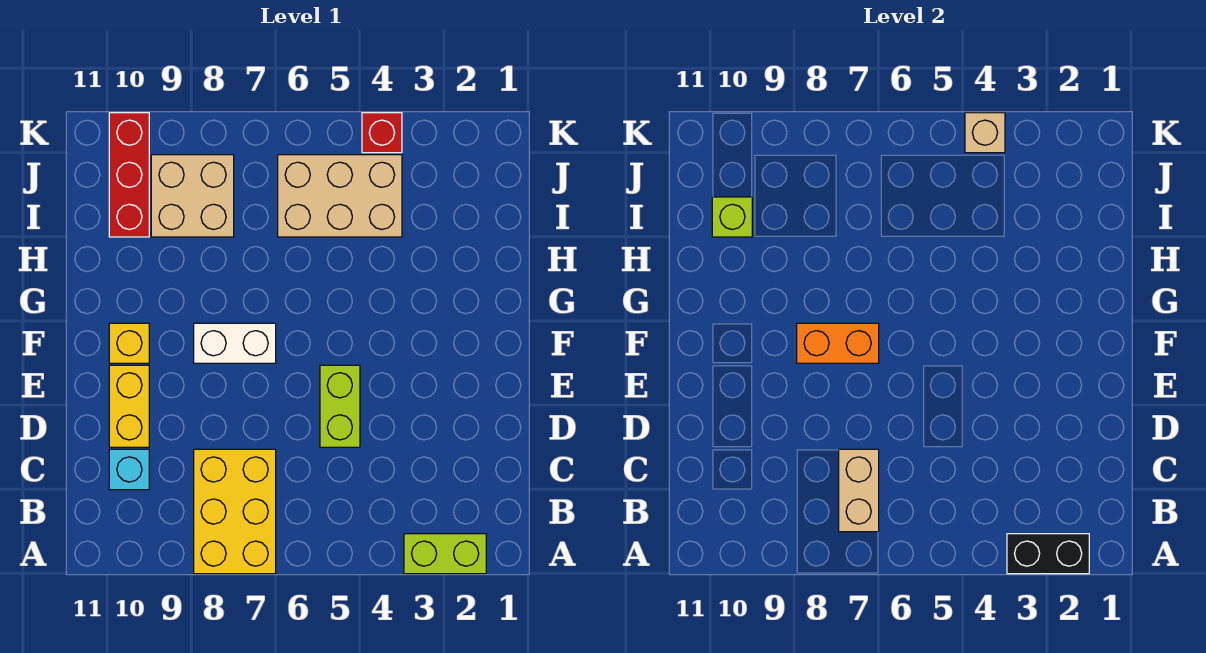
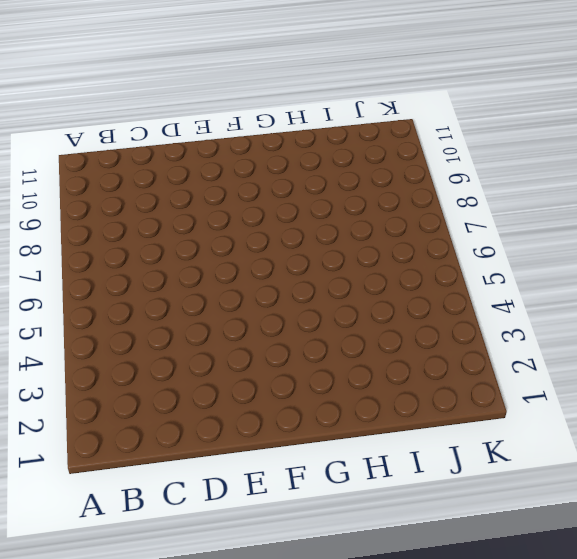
none -> lime 1x2 brick [404,534,486,574]
none -> yellow 2x3 brick [194,449,276,574]
none -> cyan 1x1 brick [109,449,149,490]

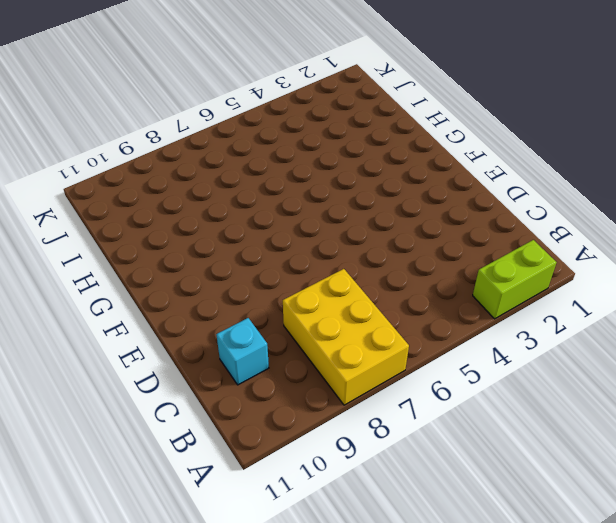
none -> lime 1x2 brick [320,365,360,447]
none -> yellow 1x2 brick [109,365,149,447]
none -> white 1x2 brick [194,323,276,363]

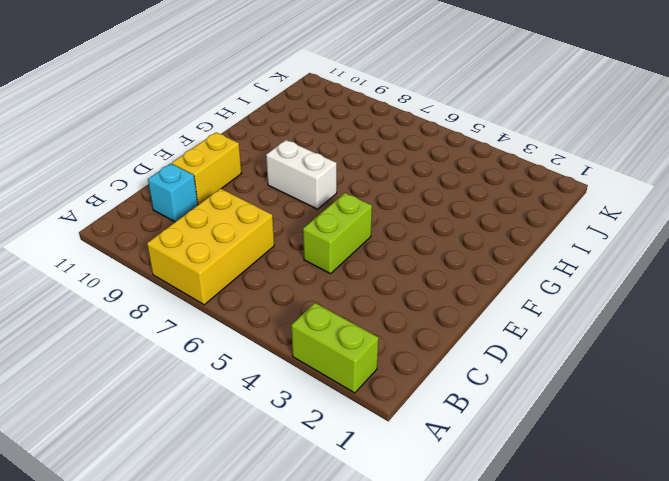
none -> yellow 1x1 brick [109,323,149,363]
none -> tan 2x3 brick [278,155,402,237]
none -> tan 2x2 brick [151,155,234,237]

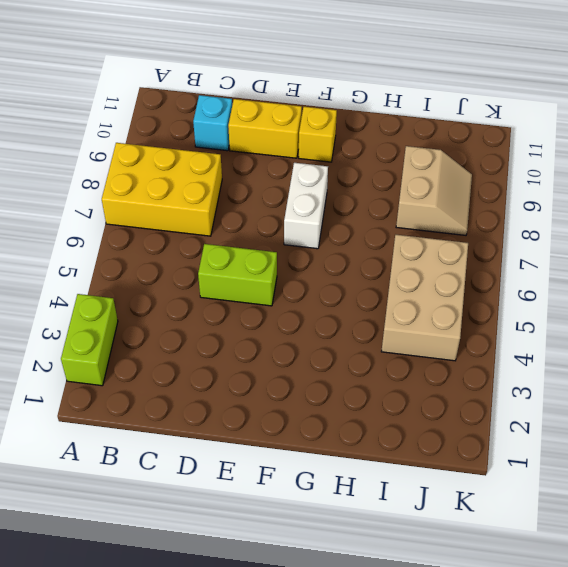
tan 2x2 slope [396,146,472,235] -> tan 2x2 brick [151,155,234,237]
none -> red 1x3 brick [109,113,149,237]
none -> red 1x1 brick [362,113,402,153]
none -> black 1x2 brick [1007,534,1089,574]

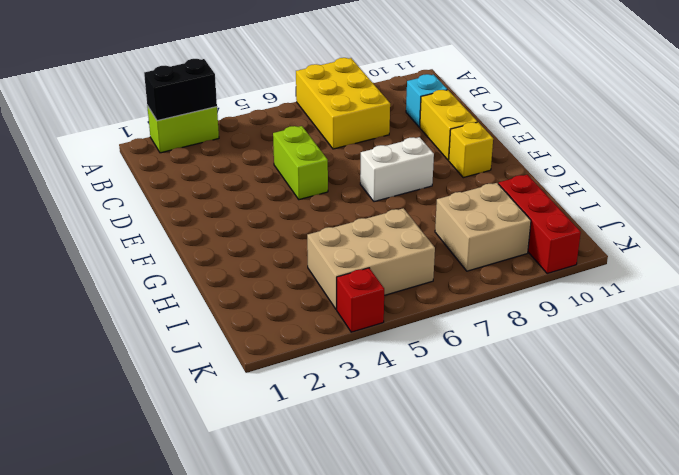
none -> tan 1x2 brick [839,449,879,532]
none -> orange 1x2 brick [797,323,879,363]
none -> lime 1x1 brick [712,197,752,237]

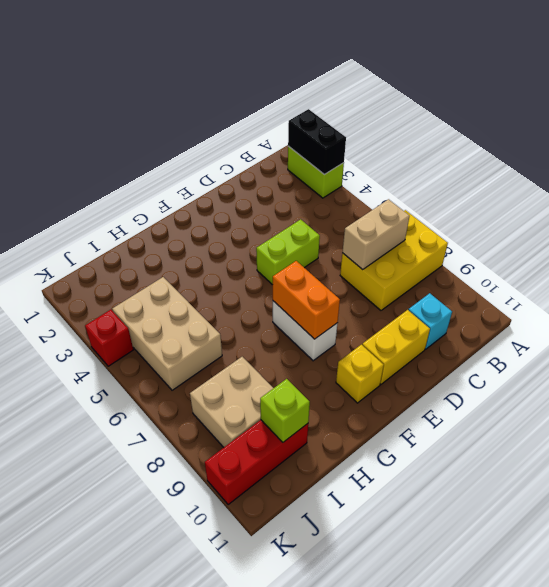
none -> tan 1x1 brick [965,113,1005,153]

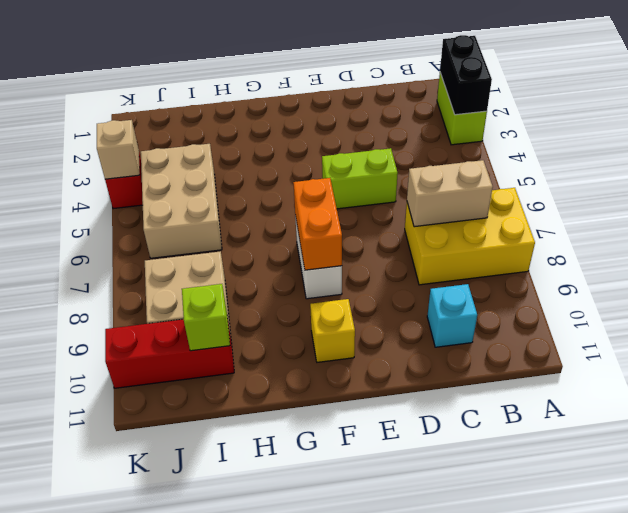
none -> yellow 1x2 brick [109,365,149,447]

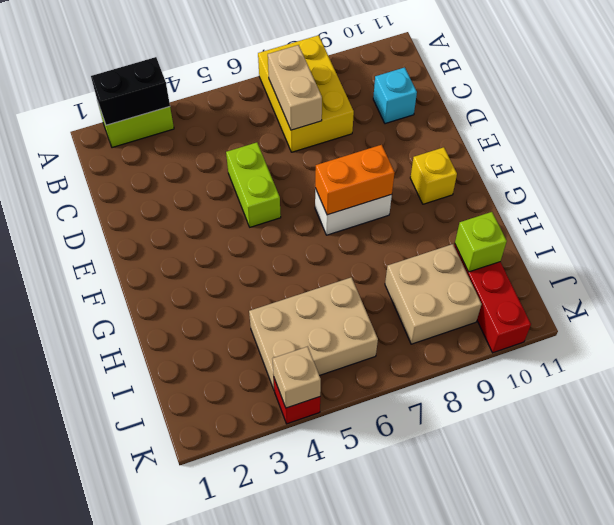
none -> yellow 1x2 brick [109,365,149,447]

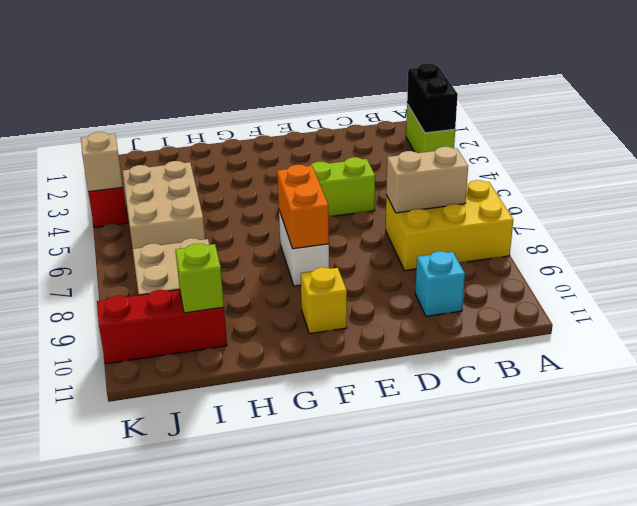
none -> yellow 1x2 brick [109,365,149,447]

